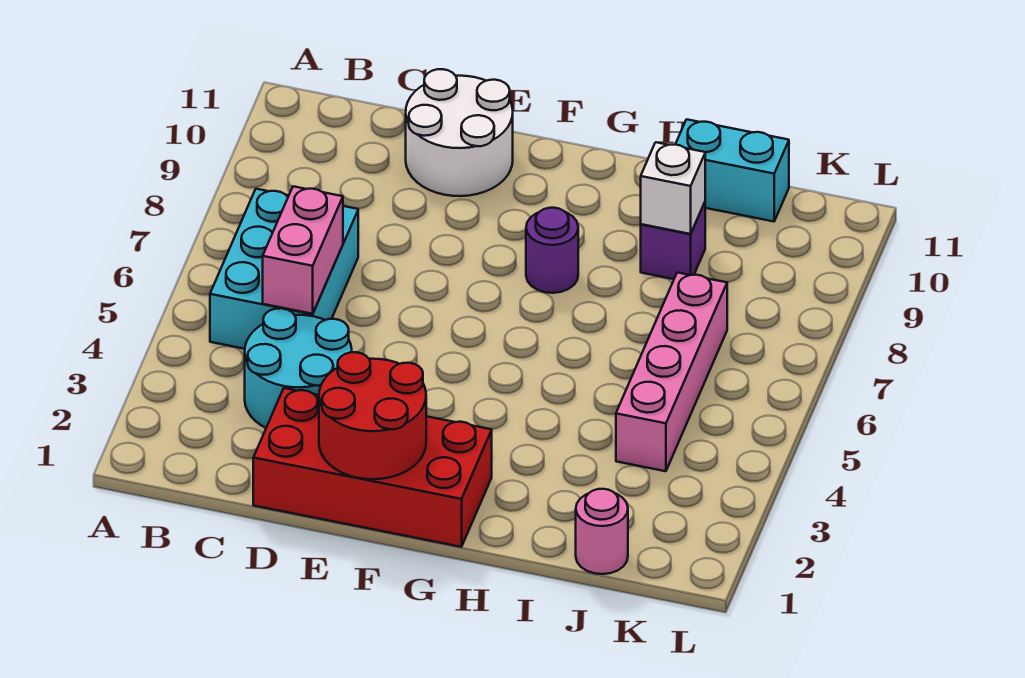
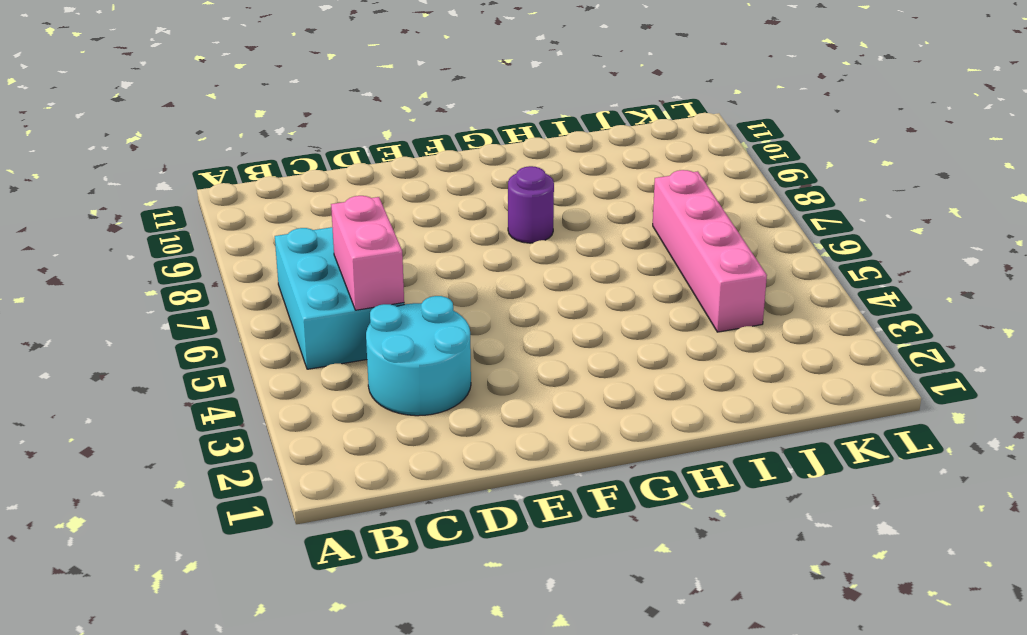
none -> red 2x4 brick [253,388,492,547]
none -> white 2x2 round brick [406,69,513,196]
none -> purple 1x1 brick [641,203,705,279]

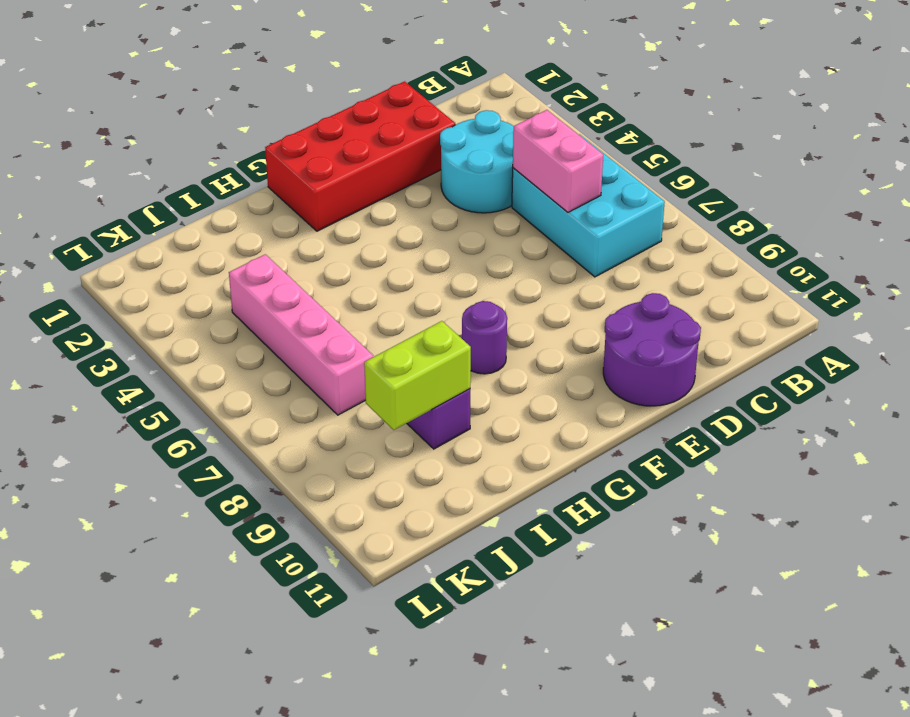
purple 2x2 round brick [603,293,701,406] -> white 2x2 round brick [406,69,513,196]
lime 1x2 brick [364,321,471,430] -> white 1x1 brick [641,142,705,234]
none -> cyan 1x2 brick [675,119,789,222]
none -> pink 1x1 round brick [576,489,628,574]
none -> red 2x2 round brick [319,352,426,479]

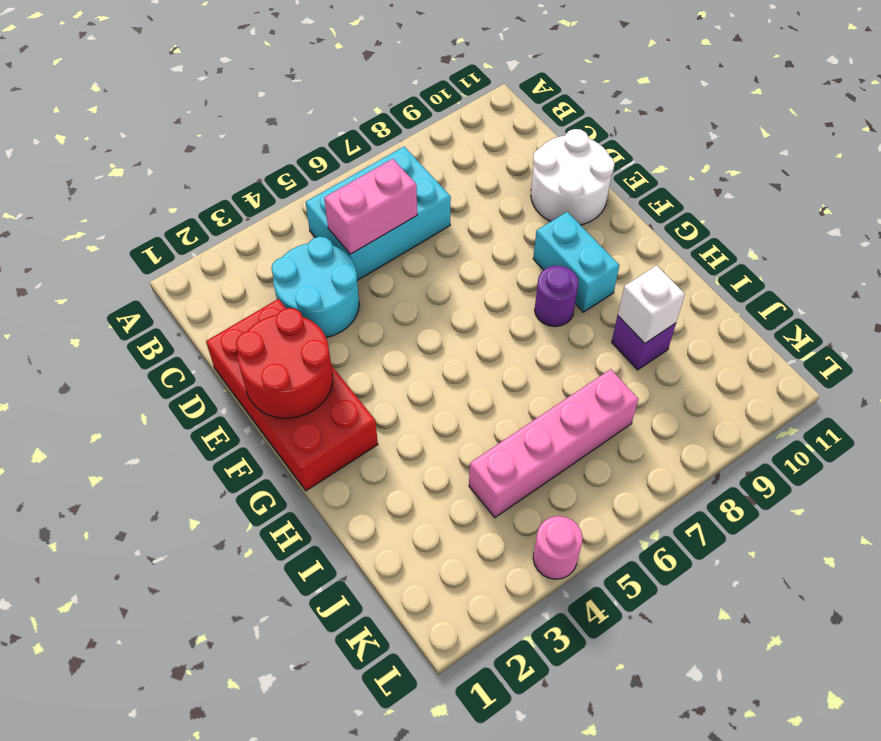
cyan 1x2 brick [533,212,619,312] -> cyan 1x2 brick moved to [675,119,789,222]
pink 1x1 round brick [533,516,583,579] -> pink 1x1 round brick moved to [576,489,628,574]

